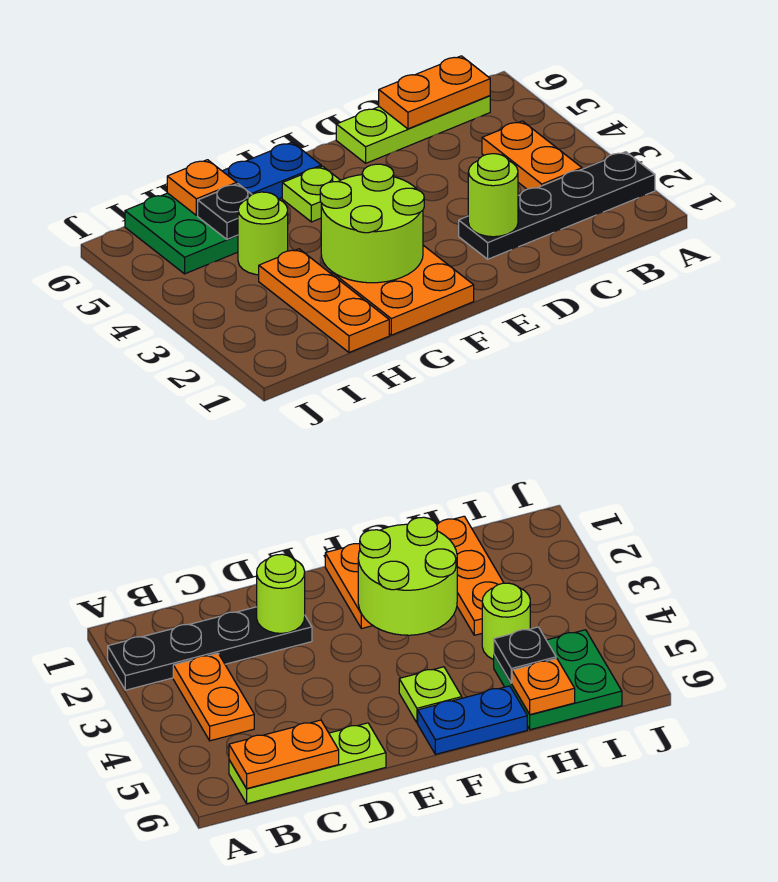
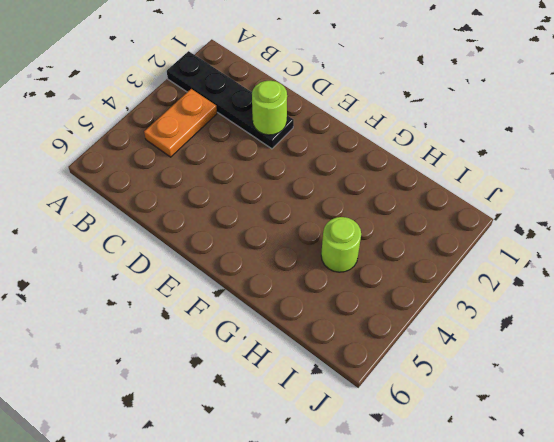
none -> lime 1x3 plate [336,96,490,163]
none -> orange 2x2 plate [332,245,474,335]
none -> lime 1x1 plate [282,166,340,222]

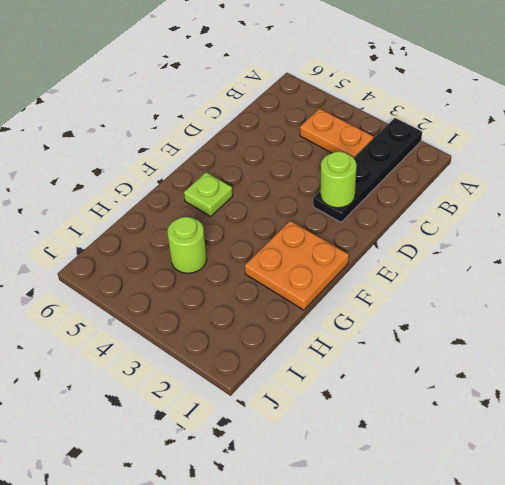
none -> lime 1x3 plate [336,96,490,163]
none -> blue 1x2 plate [223,142,321,199]
none -> orange 1x3 plate [259,249,389,352]

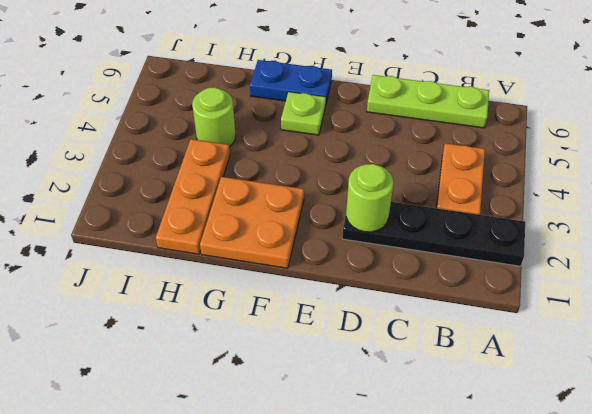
none -> green 2x2 plate [125,193,238,274]
none -> orange 1x2 plate [379,56,490,129]
none -> lime 2x2 round brick [320,164,424,283]

